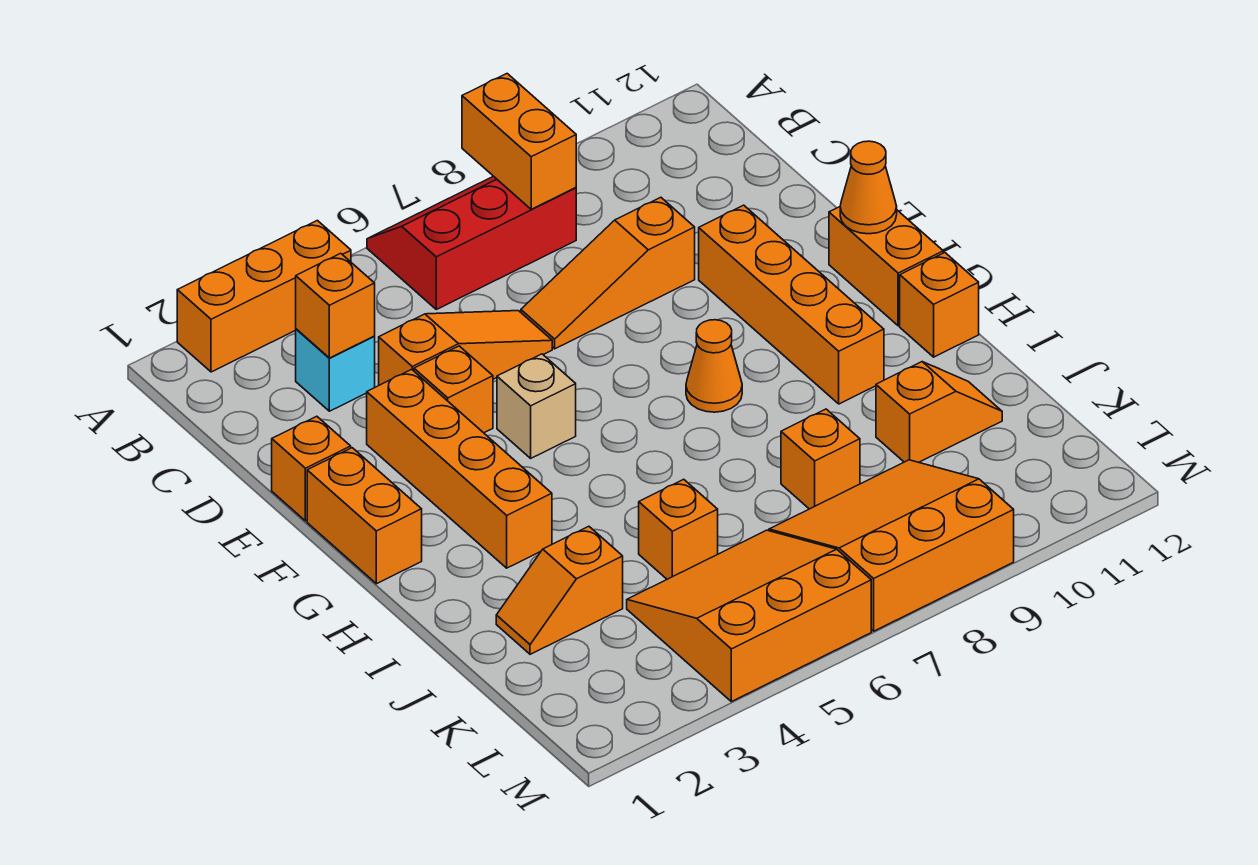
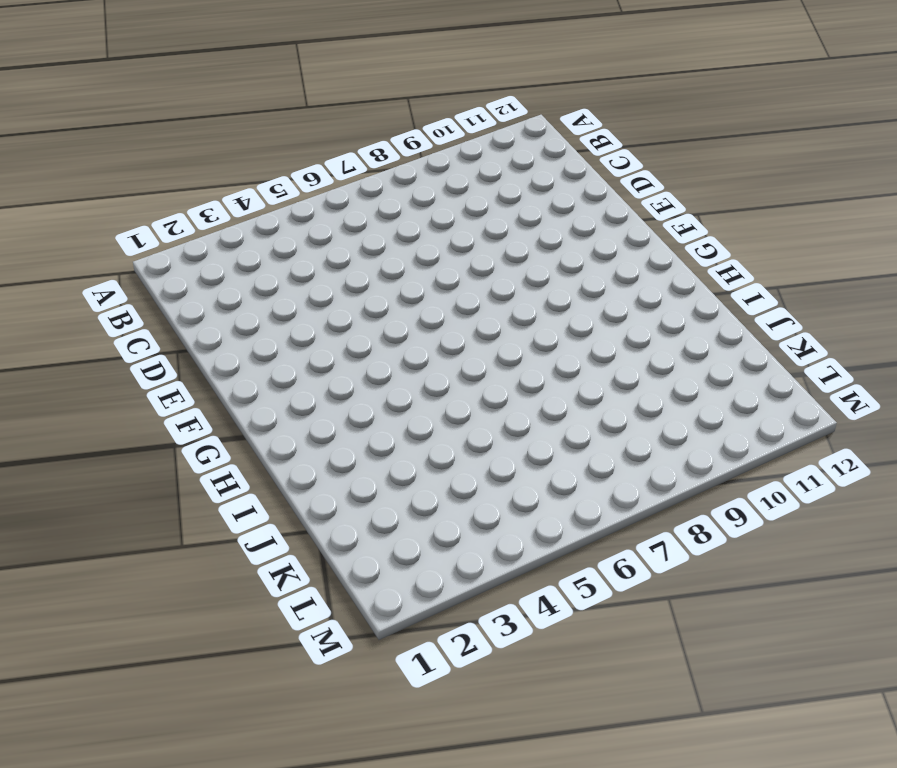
none -> orange 1x3 brick [177,220,351,372]
none -> red 2x3 slope [367,176,576,309]
none -> cyan 1x1 brick [296,329,375,411]

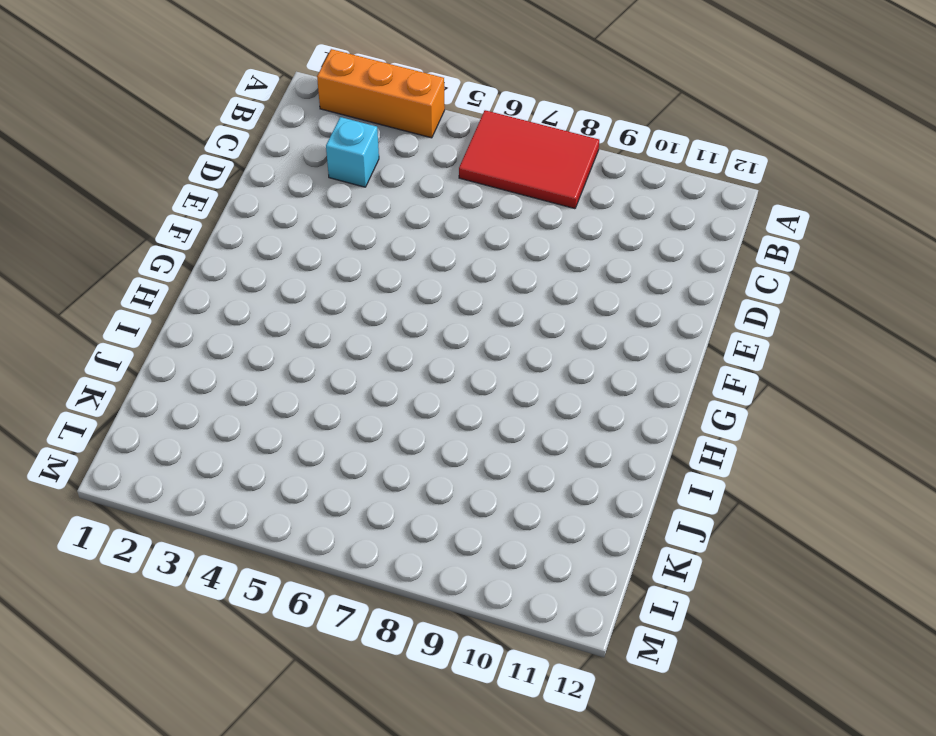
red 2x3 tile [459,110,599,209] -> red 2x3 slope [367,176,576,309]
none -> orange 1x3 slope [379,311,552,385]
none -> orange 1x3 slope [521,197,695,349]
none -> orange 1x1 brick [272,416,351,521]

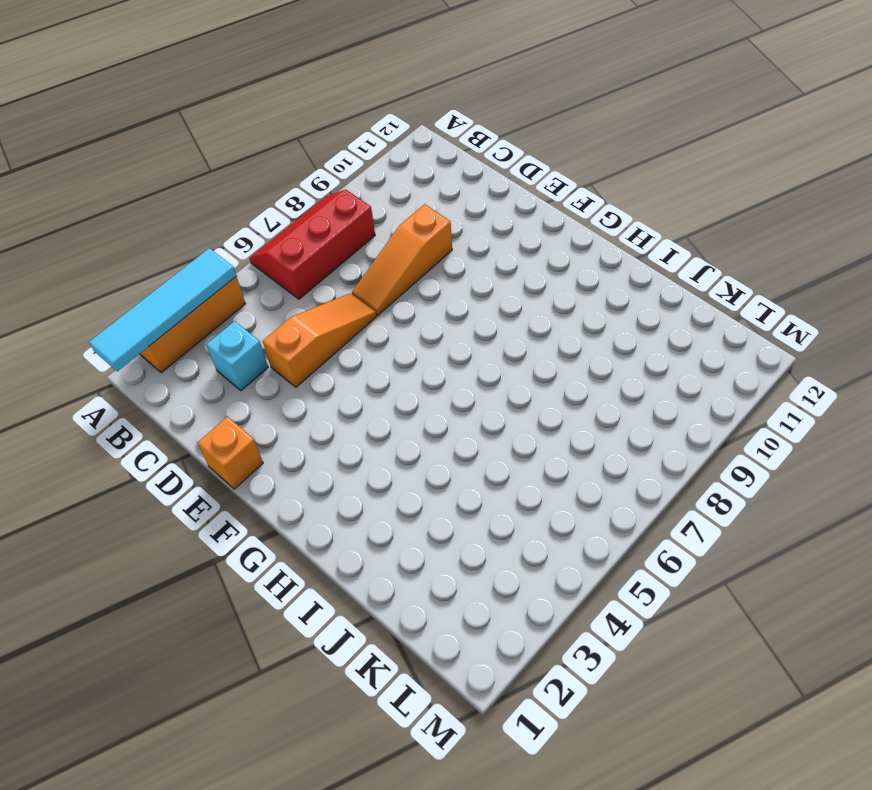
cyan 1x4 tile [89,248,236,372] -> none
none -> orange 1x4 brick [367,369,552,568]
none -> orange 1x1 brick [414,346,493,433]
none -> orange 1x4 brick [699,205,884,404]

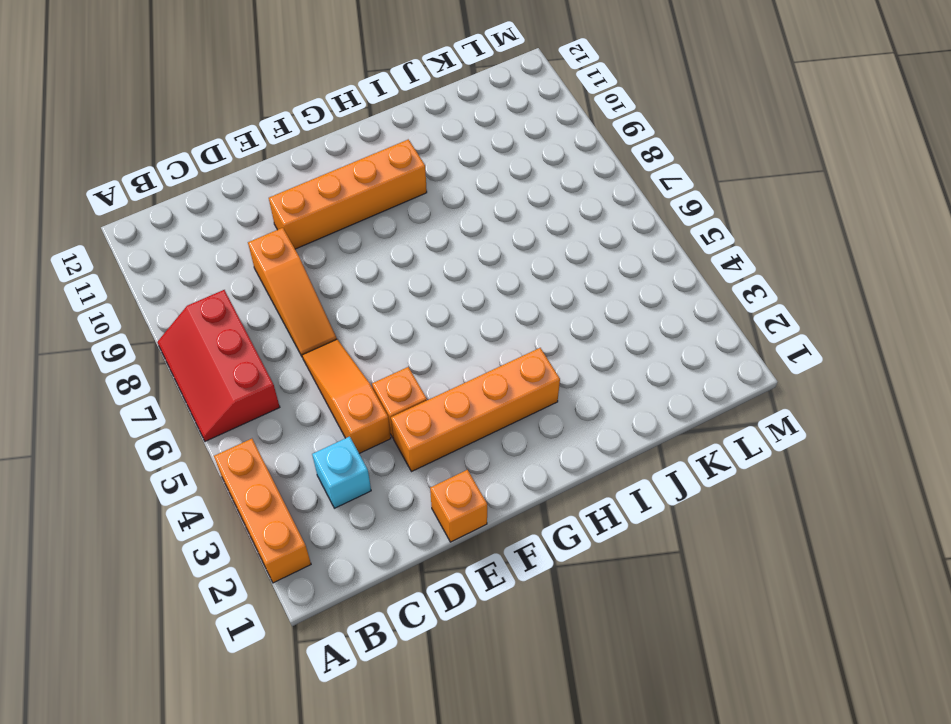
none -> orange 1x2 brick [307,448,422,584]
none -> tan 1x1 brick [497,354,576,458]
none -> orange 1x2 brick [829,207,943,326]

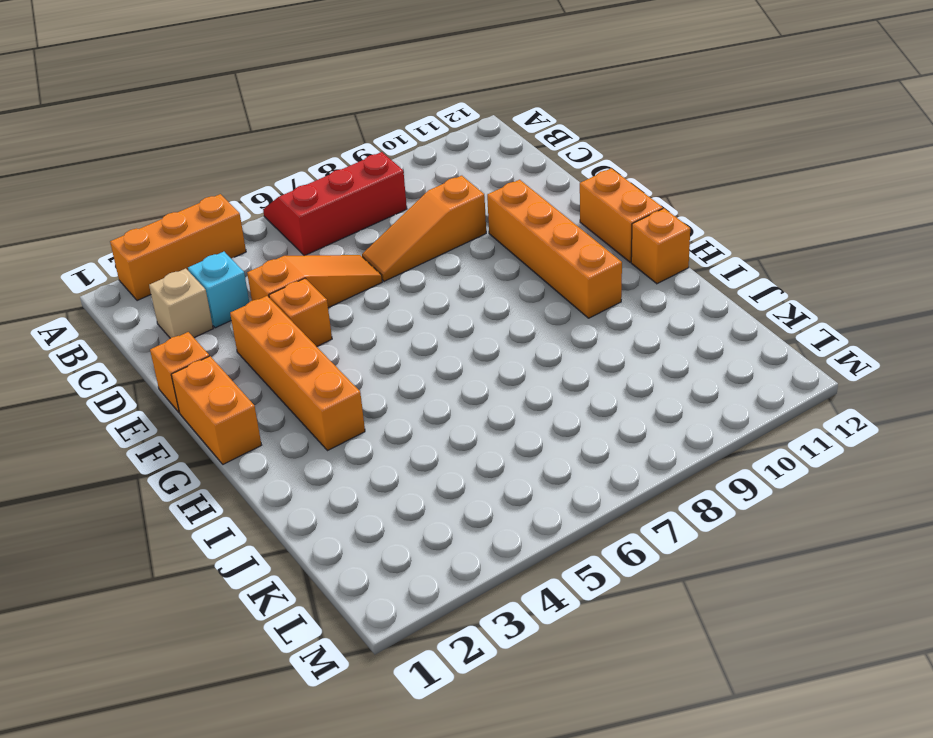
tan 1x1 brick [149,268,213,338] -> tan 1x1 brick moved to [497,354,576,458]
none -> orange 1x1 cone [686,320,742,412]
none -> orange 1x2 slope [496,526,623,654]
none -> orange 1x1 brick [639,479,718,579]

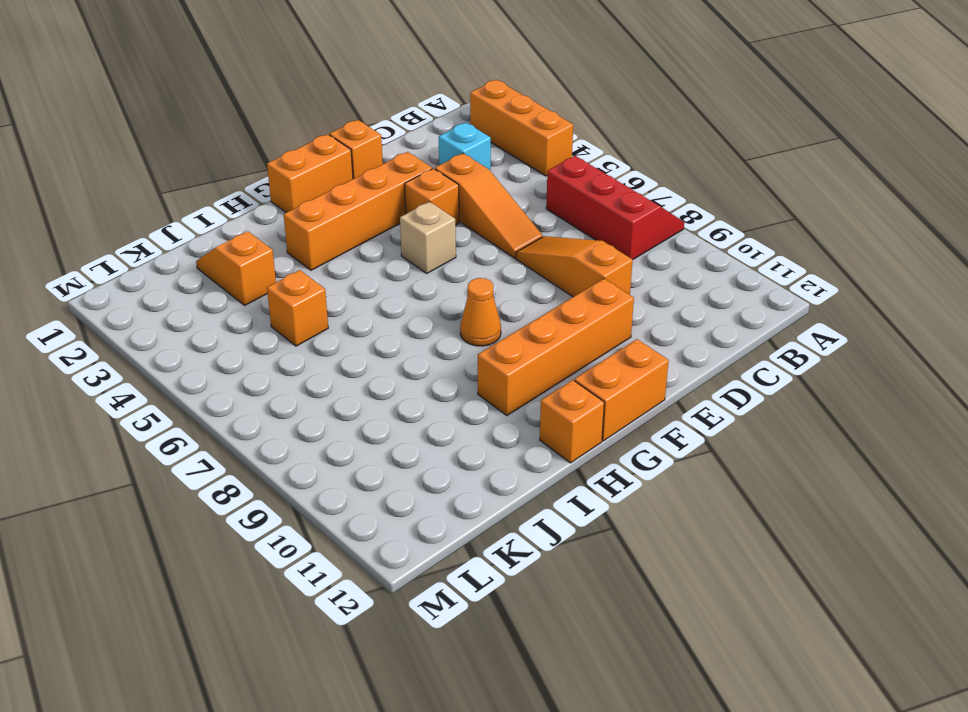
none -> orange 1x1 brick [781,409,860,509]
none -> orange 1x2 slope [876,362,1002,462]
none -> orange 3x3 slope [627,530,871,702]

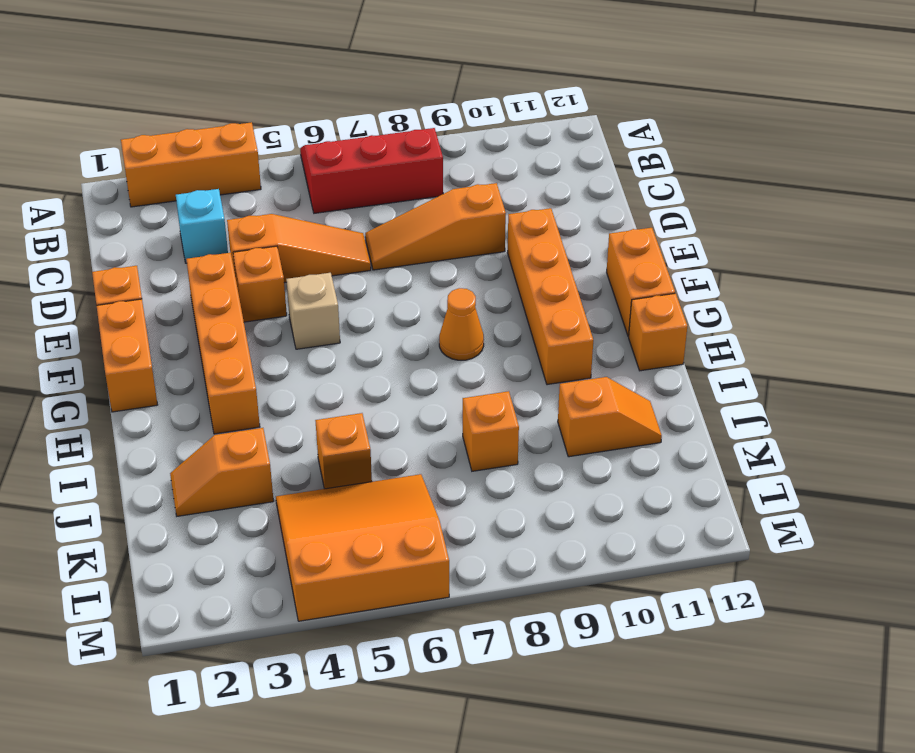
none -> orange 3x3 slope [769,460,1014,631]
none -> orange 1x2 brick [462,74,576,209]
none -> orange 1x1 brick [296,253,375,358]

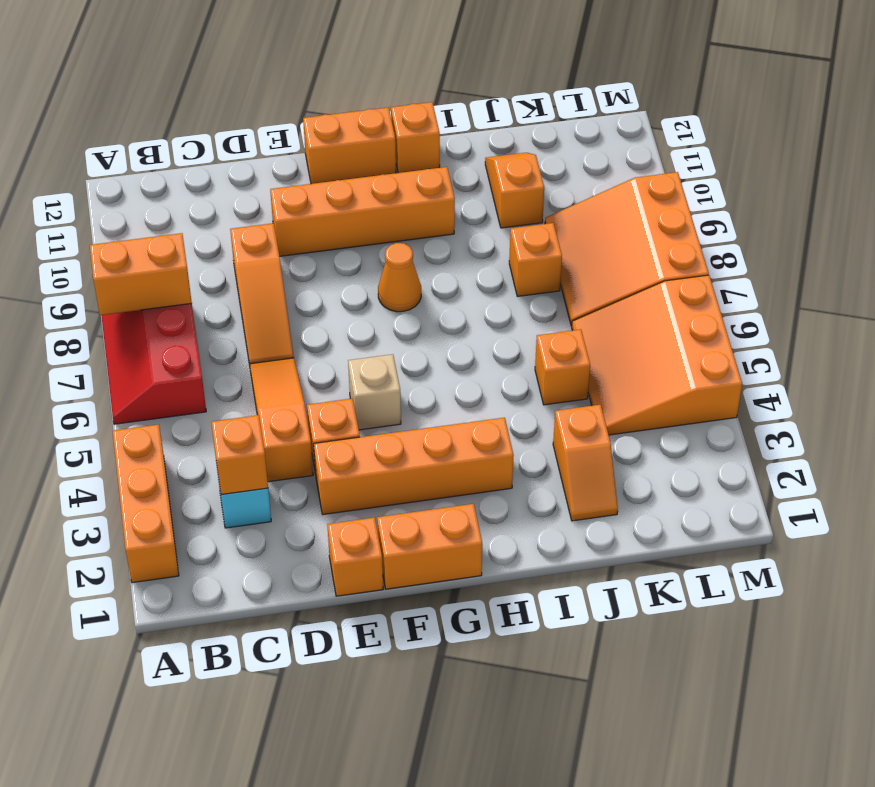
none -> orange 1x1 cone [840,141,897,234]

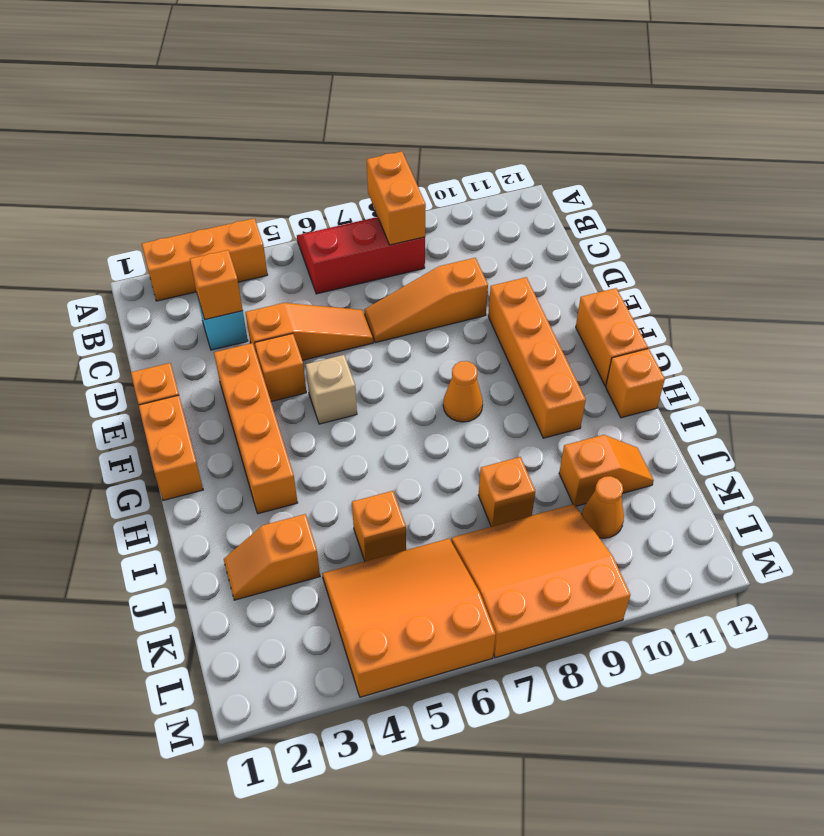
orange 1x1 cone [582,476,624,538] -> orange 1x1 cone moved to [840,141,897,234]

